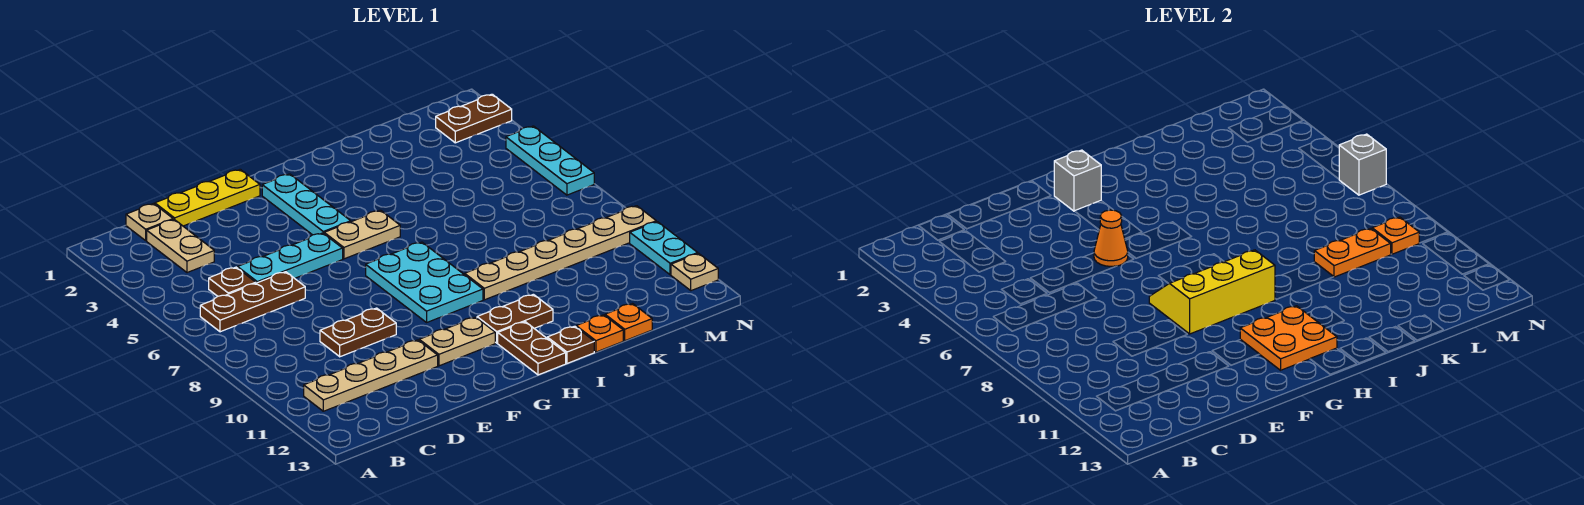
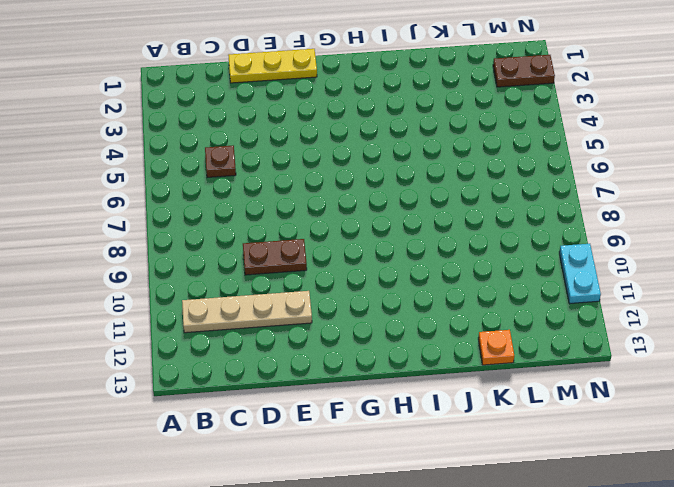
none -> brown 1x3 plate [200,272,305,332]
none -> tan 1x1 plate [126,204,173,241]
none -> tan 1x2 plate [147,220,214,273]

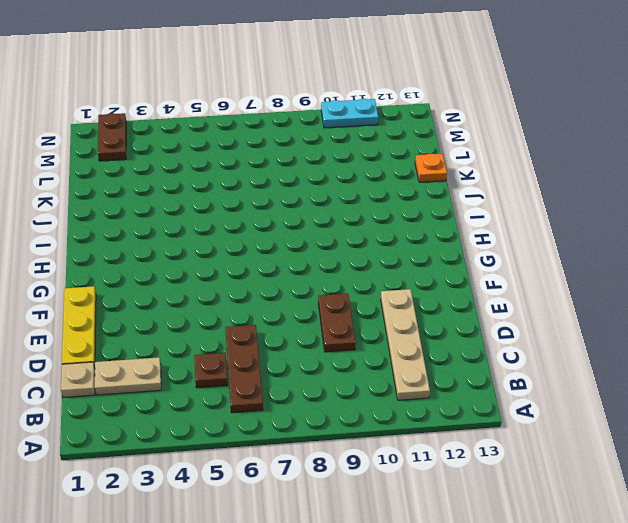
none -> cyan 1x3 plate [238,233,343,283]
none -> tan 1x2 plate [419,317,495,366]
none -> cyan 1x3 plate [262,174,351,235]

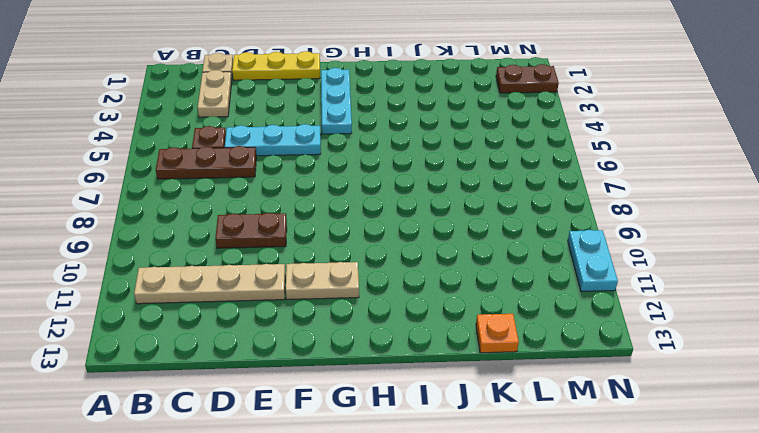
none -> tan 1x2 plate [324,210,400,259]
none -> cyan 2x3 plate [366,242,483,322]
none -> brown 1x2 plate [477,294,553,343]

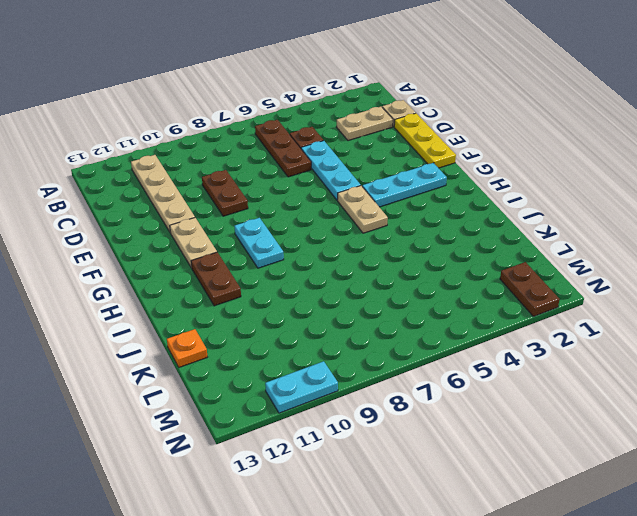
cyan 1x2 plate [235,218,284,268] -> cyan 2x3 plate [366,242,483,322]
none -> brown 1x2 plate [498,322,566,375]
none -> tan 1x6 plate [465,206,656,300]
none -> brown 1x1 plate [547,326,594,363]

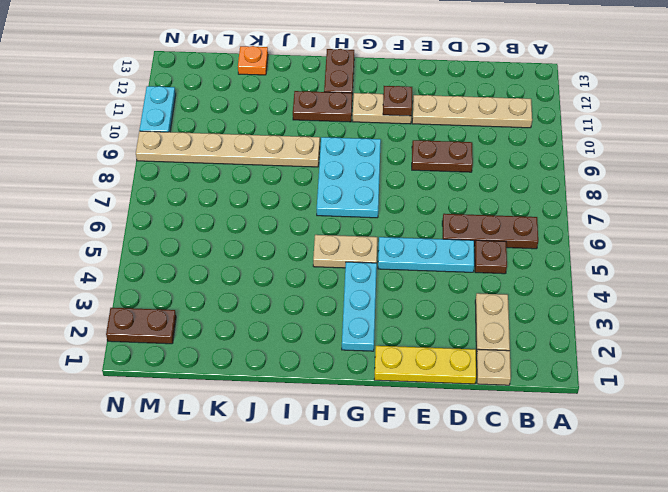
brown 1x1 plate [383,86,412,116] -> brown 1x1 plate moved to [547,326,594,363]
none -> orange 1x1 plate [576,315,623,352]
none -> cyan 1x3 plate [506,126,594,195]
none -> tan 1x1 plate [671,253,718,291]

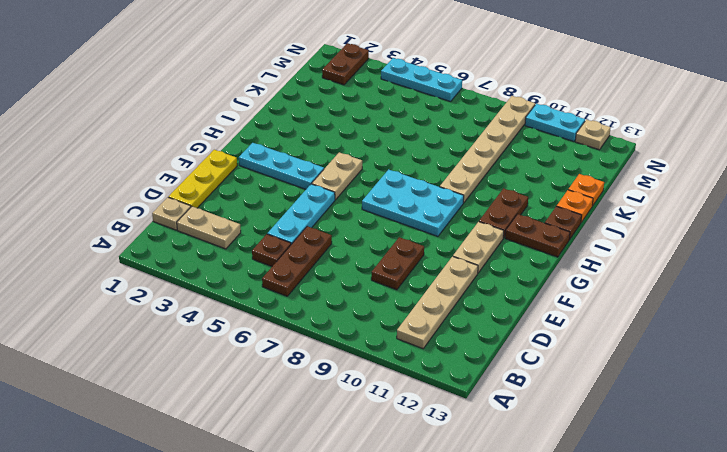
none -> orange 1x1 cone [1094,210,1128,266]
none -> yellow 2x3 slope [1149,250,1275,334]
none -> grey 1x1 brick [1054,150,1101,211]

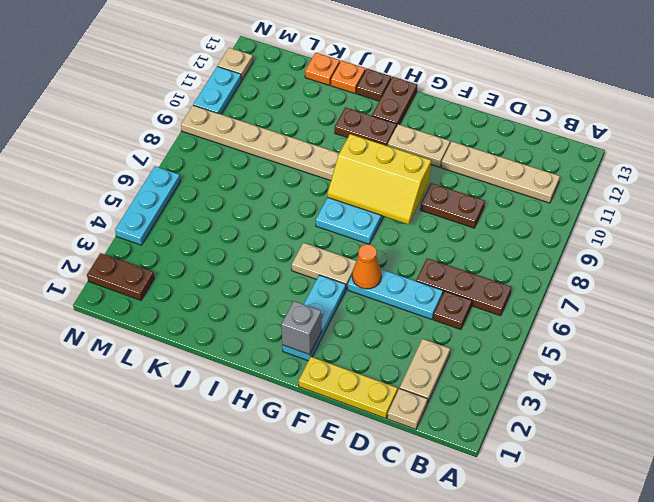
none -> orange 2x2 plate [1240,306,1337,370]
none -> orange 1x2 plate [1314,228,1391,277]
none -> orange 1x1 plate [1372,217,1419,254]

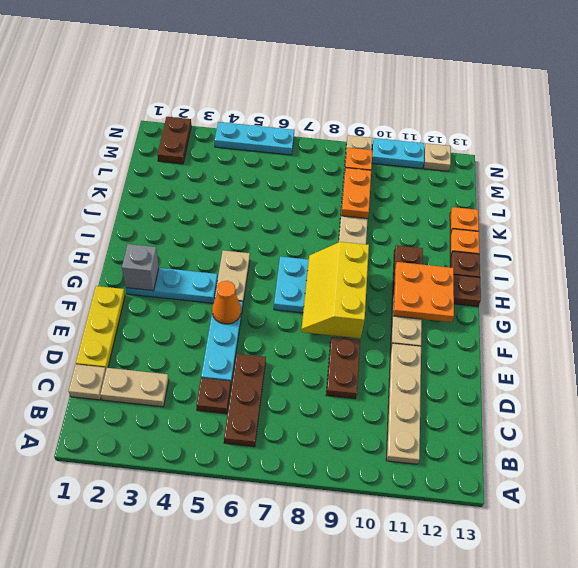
none -> grey 1x1 brick [1339,134,1386,195]

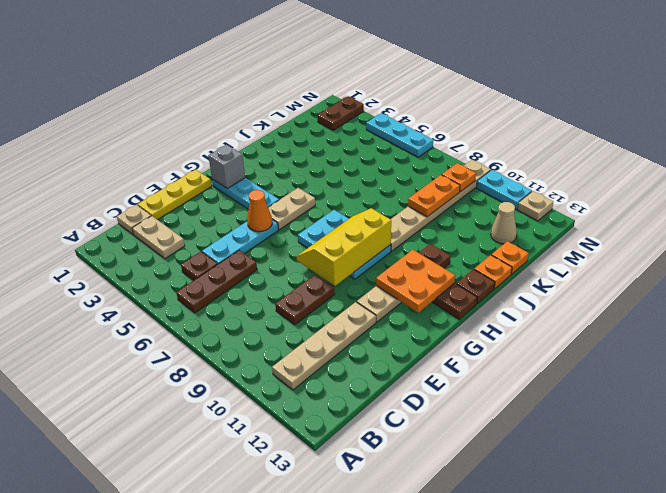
tan 1x1 cone [491,202,517,244] -> none
none -> grey 1x1 brick [1339,134,1386,195]

